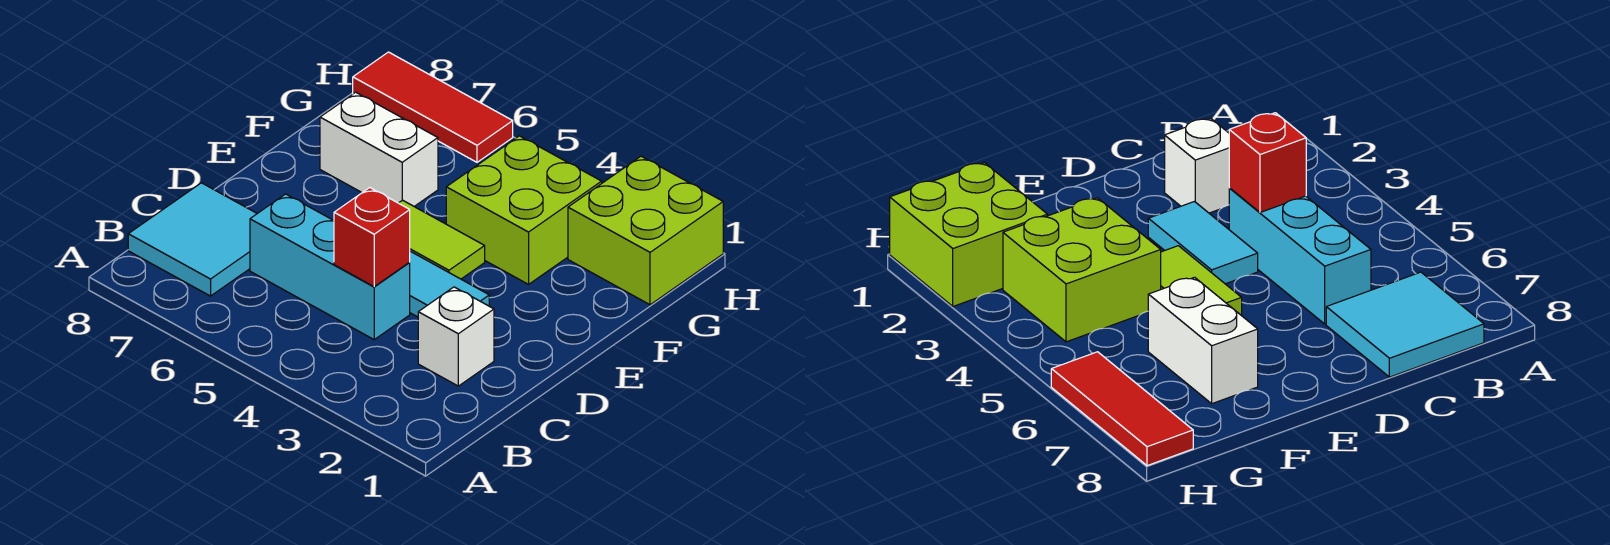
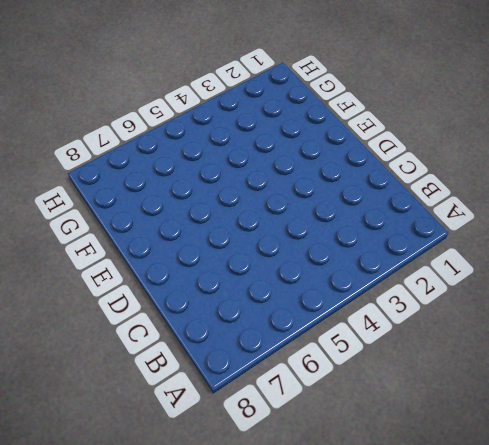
none -> cyan 2x2 tile [128,183,257,296]
none -> white 1x1 brick [418,287,494,386]

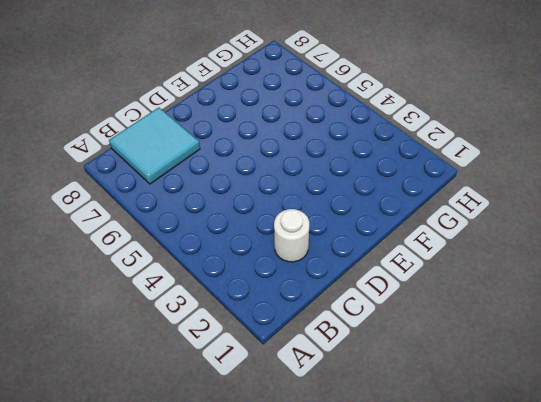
white 1x1 round brick [274,209,309,262] -> white 1x1 brick [418,287,494,386]
none -> cyan 1x3 brick [250,194,410,339]
none -> cyan 1x2 tile [410,251,489,317]

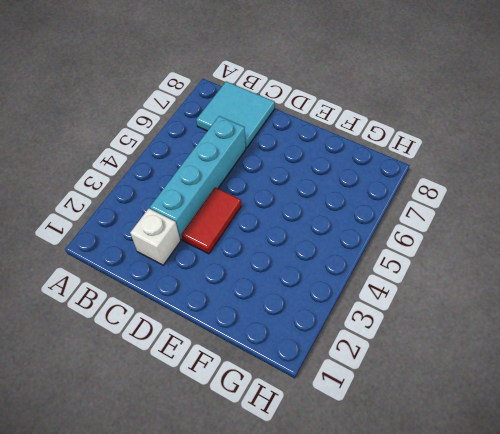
cyan 1x4 brick [150,116,246,240] -> cyan 1x3 brick [250,194,410,339]
red 1x2 tile [181,188,241,254] -> cyan 1x2 tile [410,251,489,317]
none -> lime 1x2 tile [399,200,485,279]
none -> lime 2x2 brick [446,136,602,284]

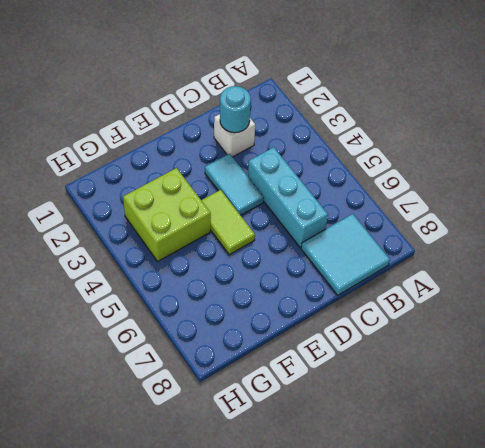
cyan 1x1 round brick [220,86,251,133] -> none
none -> white 1x2 brick [320,92,438,206]
none -> lime 2x2 brick [568,156,723,305]

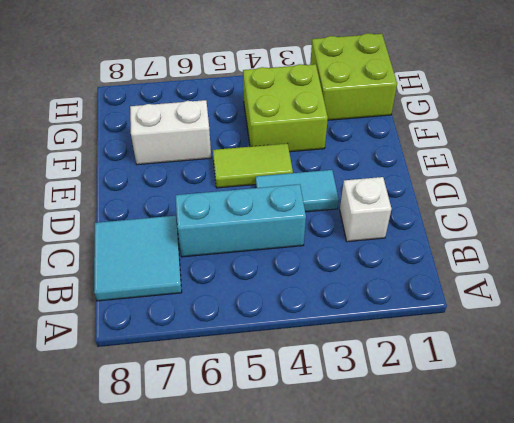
none -> red 1x3 tile [353,52,513,162]
none -> red 1x1 brick [334,188,410,287]

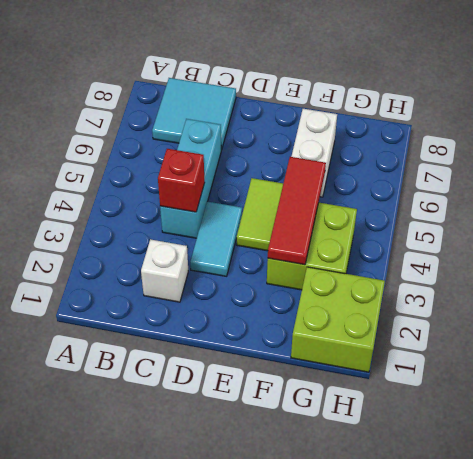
red 1x3 tile [268,157,326,265] -> red 1x3 tile moved to [353,52,513,162]

